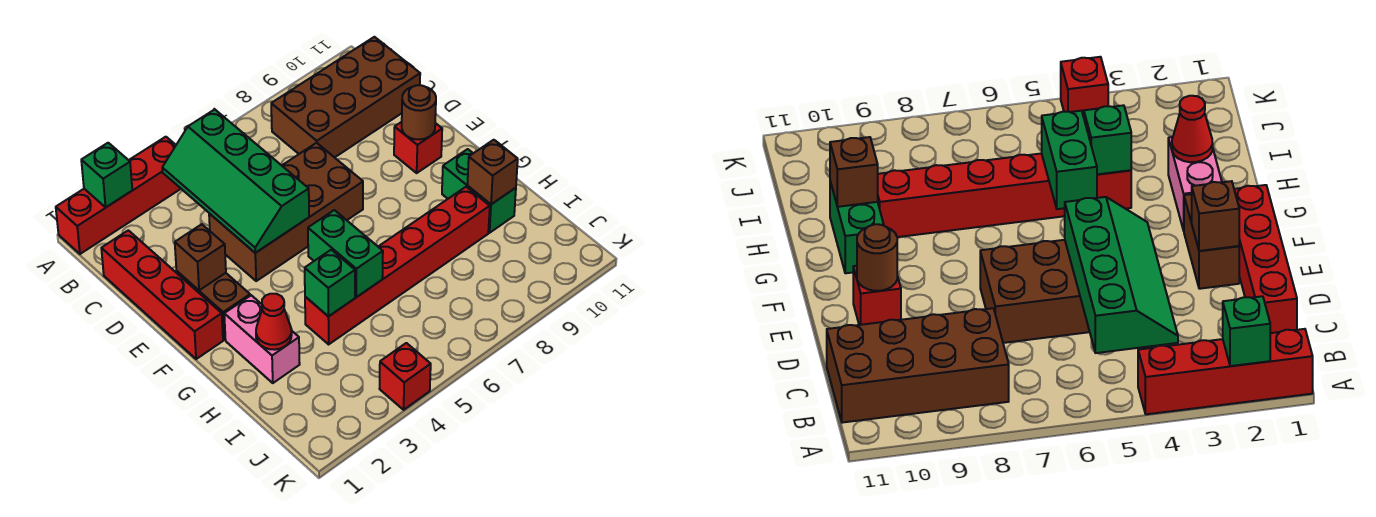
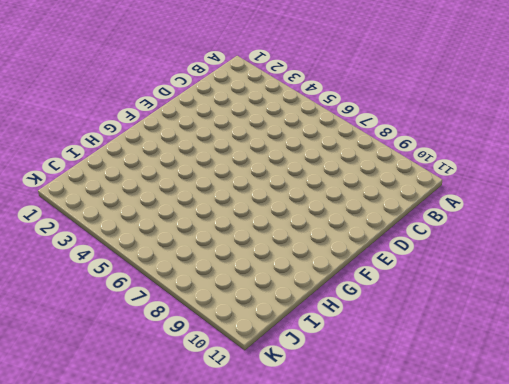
none -> red 1x4 brick [56,137,181,254]
none -> brown 2x4 brick [271,37,420,158]
none -> red 1x4 brick [101,230,223,359]

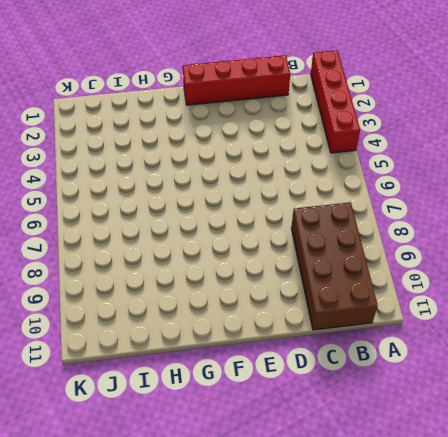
none -> brown 2x4 brick [209,143,363,281]
none -> brown 1x2 brick [177,271,250,340]
none -> red 1x1 brick [394,122,442,173]

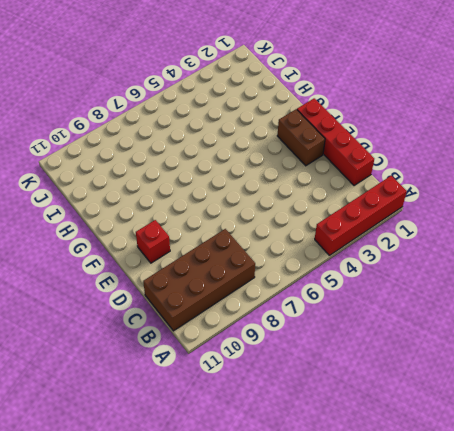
none -> brown 2x4 brick [209,143,363,281]
none -> pink 1x2 brick [224,295,300,383]
none -> green 1x2 brick [442,149,516,233]

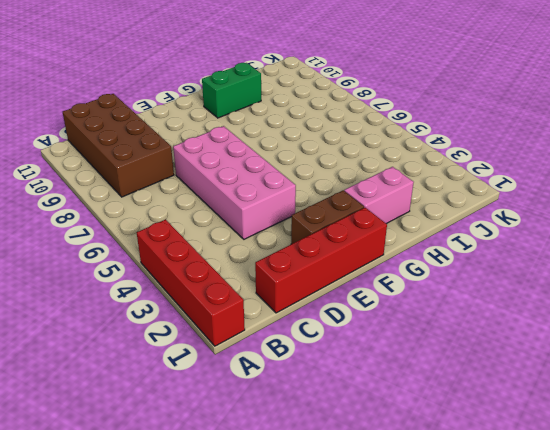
pink 2x4 brick [173,126,296,239] -> brown 2x4 brick [209,143,363,281]
none -> red 1x1 brick [394,122,442,173]
none -> red 1x6 brick [305,187,490,344]
none -> red 1x1 brick [380,343,431,410]

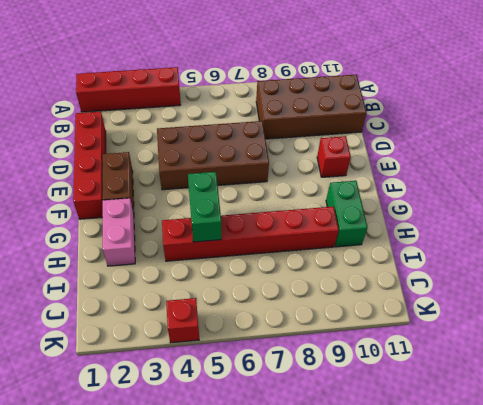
none -> green 1x1 brick [81,143,132,207]
none -> green 2x4 slope [162,109,309,253]
none -> brown 1x1 brick [175,224,226,290]

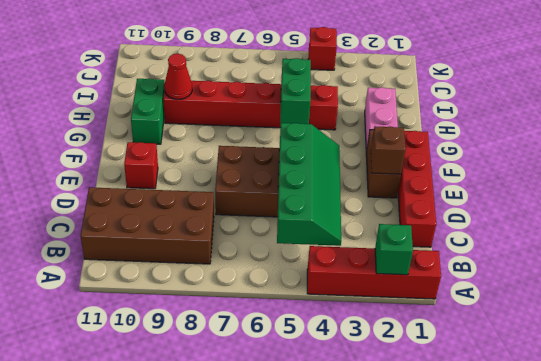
red 1x1 cone [164,54,192,99] -> red 1x1 cone moved to [256,294,292,350]
none -> brown 1x1 round brick [402,85,436,140]
none -> green 1x1 brick [305,250,355,317]
none -> brown 1x1 brick [467,140,518,204]

